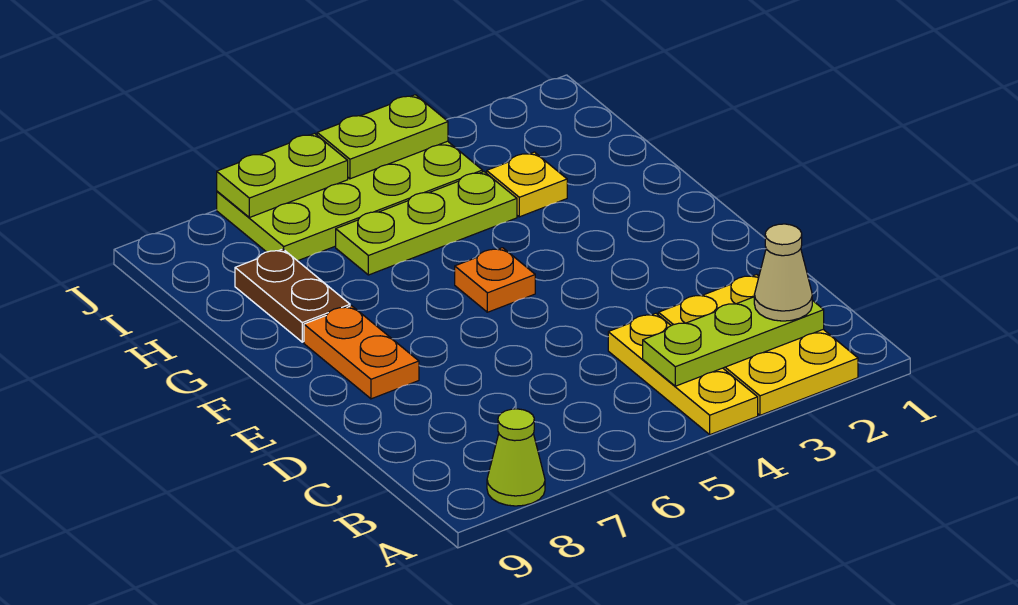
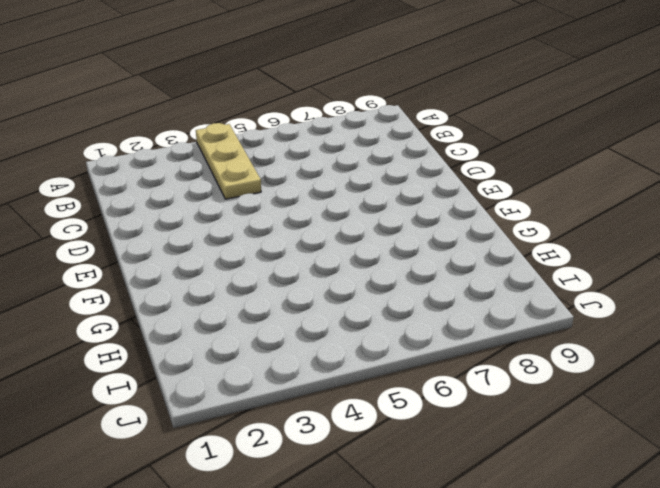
tan 1x3 plate [196,123,261,199] -> yellow 1x3 plate [608,313,758,435]
none -> yellow 2x3 plate [658,275,858,415]
none -> lime 1x1 cone [487,409,545,506]
none -> orange 1x2 plate [304,306,419,399]

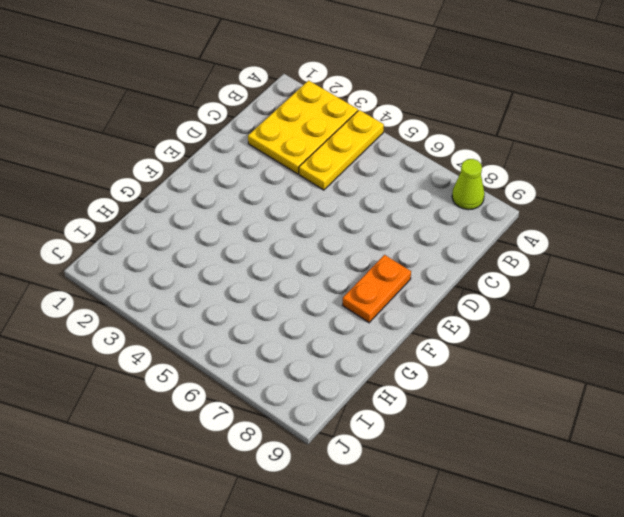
none -> orange 1x1 plate [455,248,535,312]
none -> brown 1x2 plate [235,249,350,342]
none -> yellow 1x1 plate [487,152,567,217]

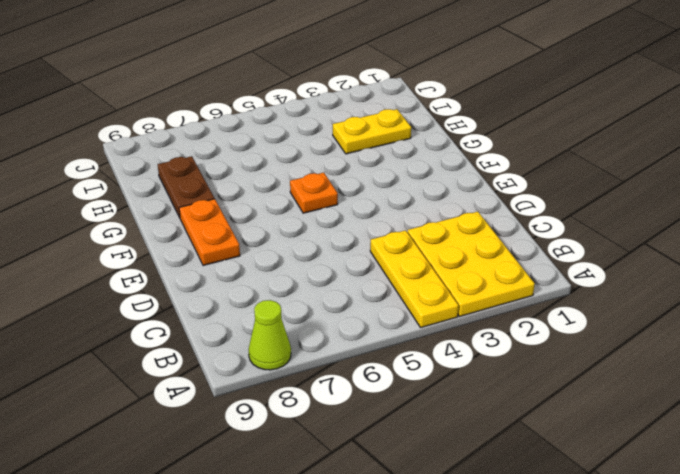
yellow 1x2 plate [333,109,411,154] -> yellow 1x1 plate [487,152,567,217]
none -> lime 1x3 plate [336,172,517,275]
none -> lime 2x4 plate [217,141,483,261]
none -> lime 1x3 plate [643,297,824,386]

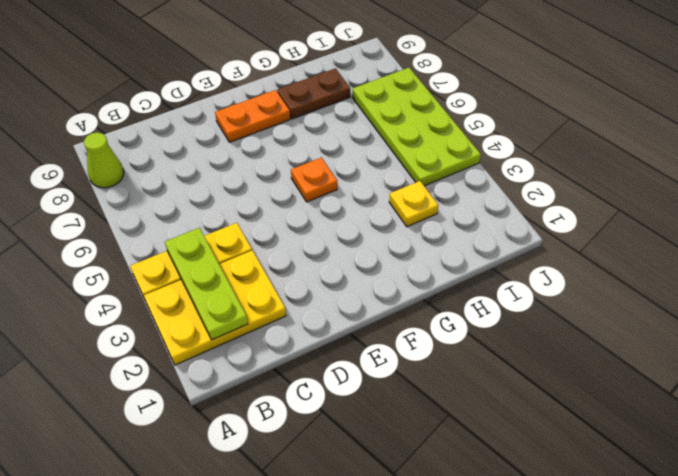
none -> lime 1x3 plate [336,172,517,275]
none -> lime 1x2 plate [317,95,448,179]
none -> lime 1x2 plate [217,133,348,218]

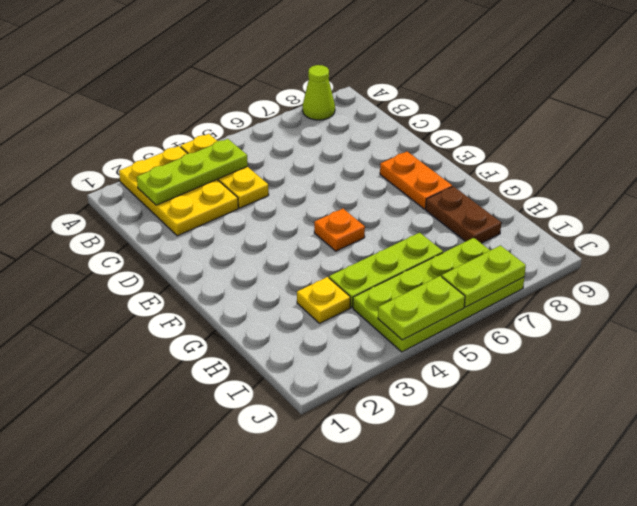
none -> tan 1x1 cone [754,224,812,321]

